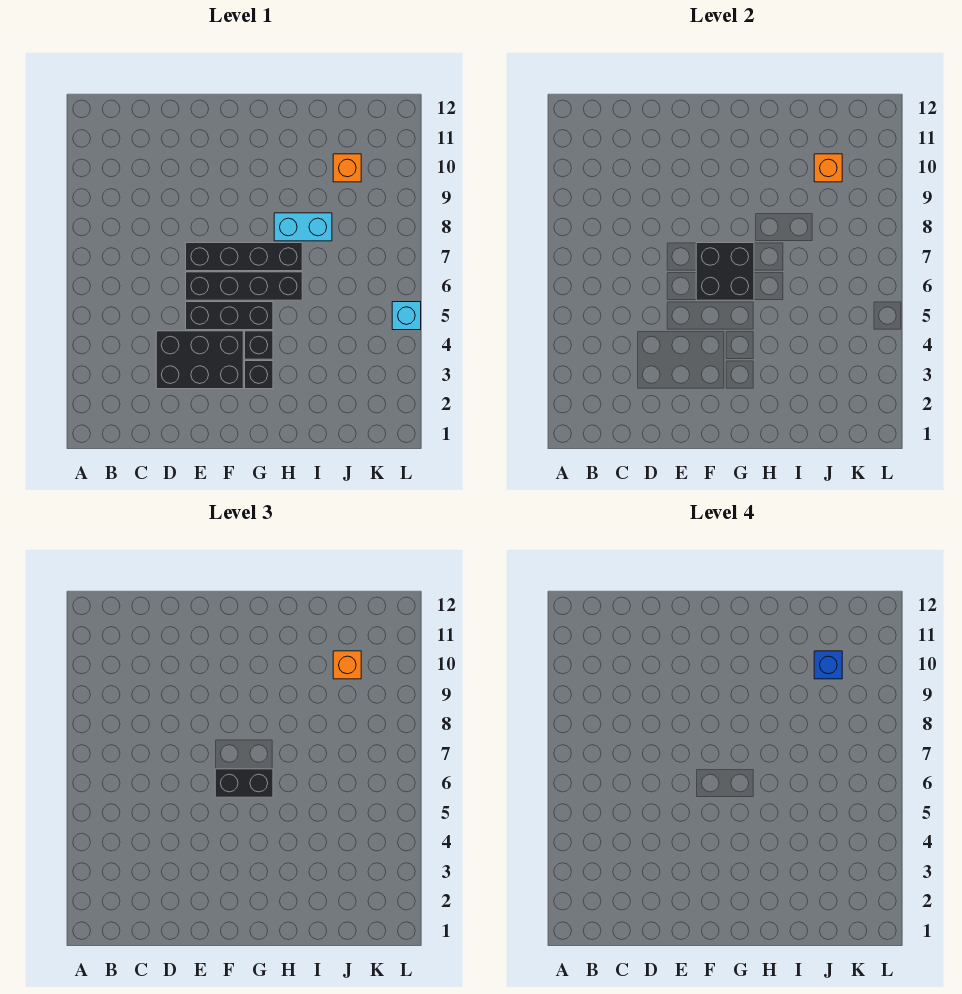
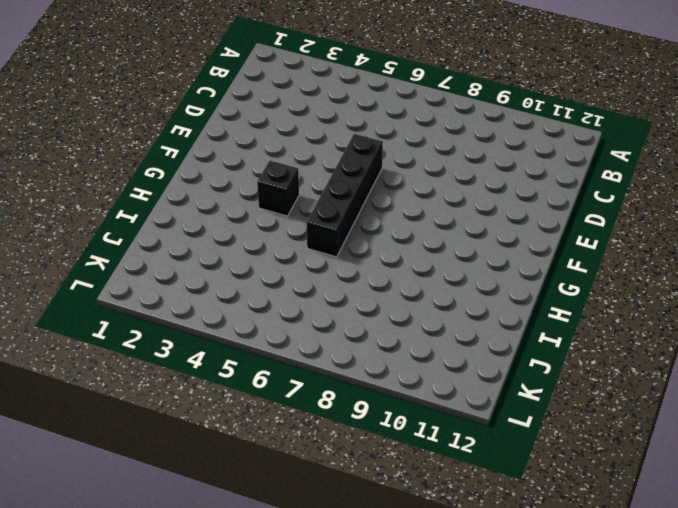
none -> black 2x3 brick [156,331,243,389]
none -> black 1x3 brick [186,302,273,330]
none -> black 1x4 brick [186,243,302,271]

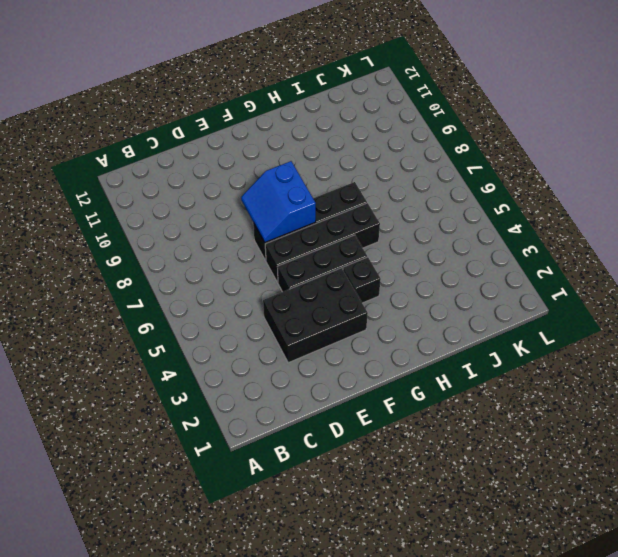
blue 2x2 slope [241,161,316,242] -> black 2x2 brick [696,243,754,300]
none -> black 1x1 brick [245,361,273,389]
none -> cyan 1x2 brick [274,213,332,241]
none -> orange 1x1 brick [333,154,361,182]

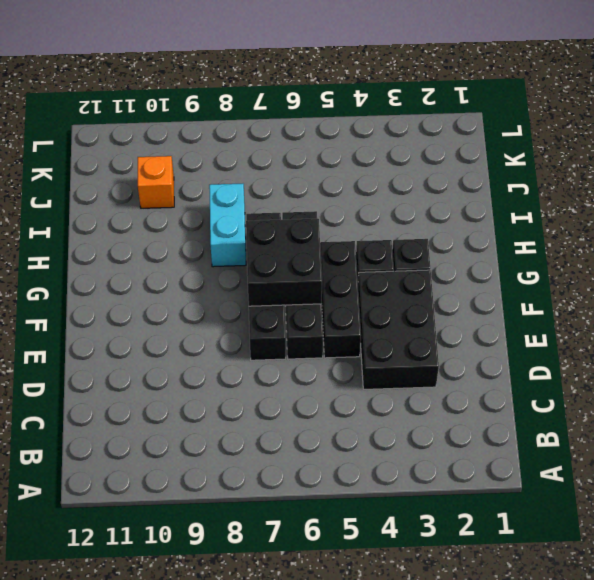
none -> cyan 1x1 brick [392,302,421,330]
none -> orange 1x1 brick [814,154,842,182]
none -> black 1x2 brick [215,769,273,797]

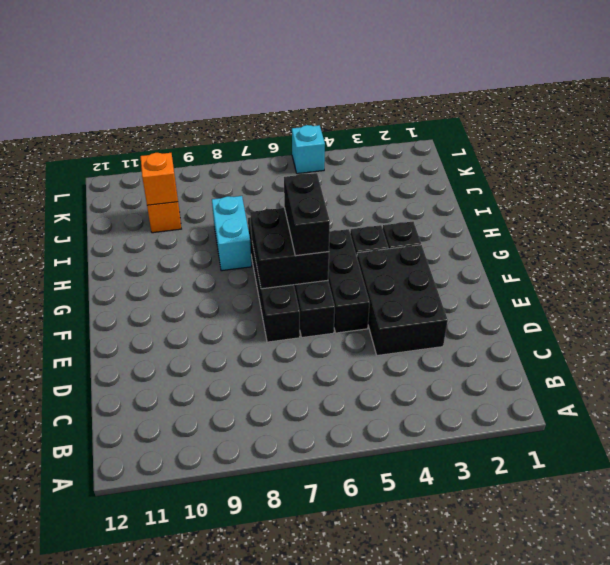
none -> orange 1x1 brick [333,651,361,679]
none -> blue 1x1 brick [814,651,842,679]

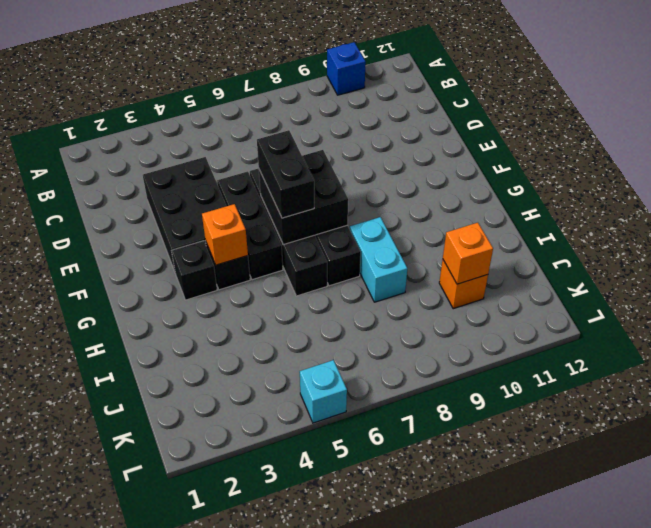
blue 1x1 brick [327,42,366,95] -> blue 1x1 brick moved to [814,651,842,679]
orange 1x1 brick [202,204,248,265] -> orange 1x1 brick moved to [333,651,361,679]

